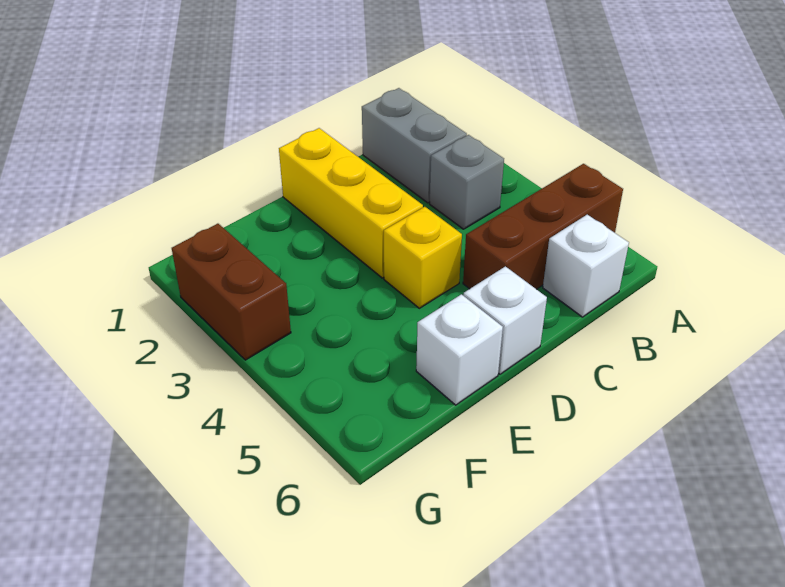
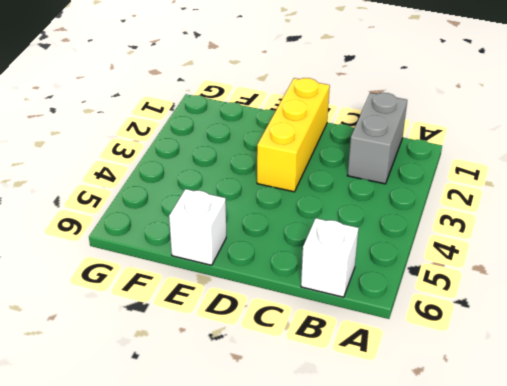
none -> brown 1x3 brick [463,164,623,289]
none -> grey 1x1 brick [430,135,504,229]

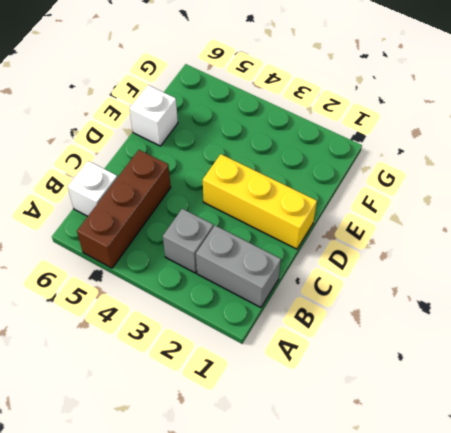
none -> yellow 1x1 brick [384,207,462,308]
none -> white 1x1 brick [463,266,547,374]

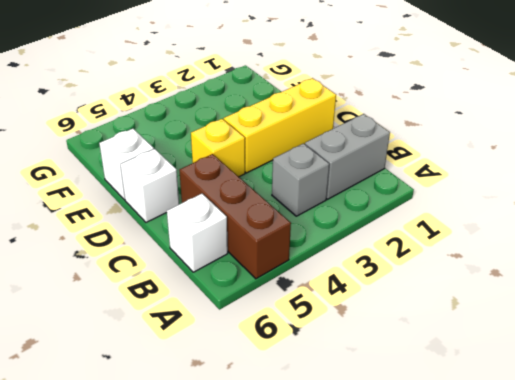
none -> brown 1x2 brick [172,224,291,360]

